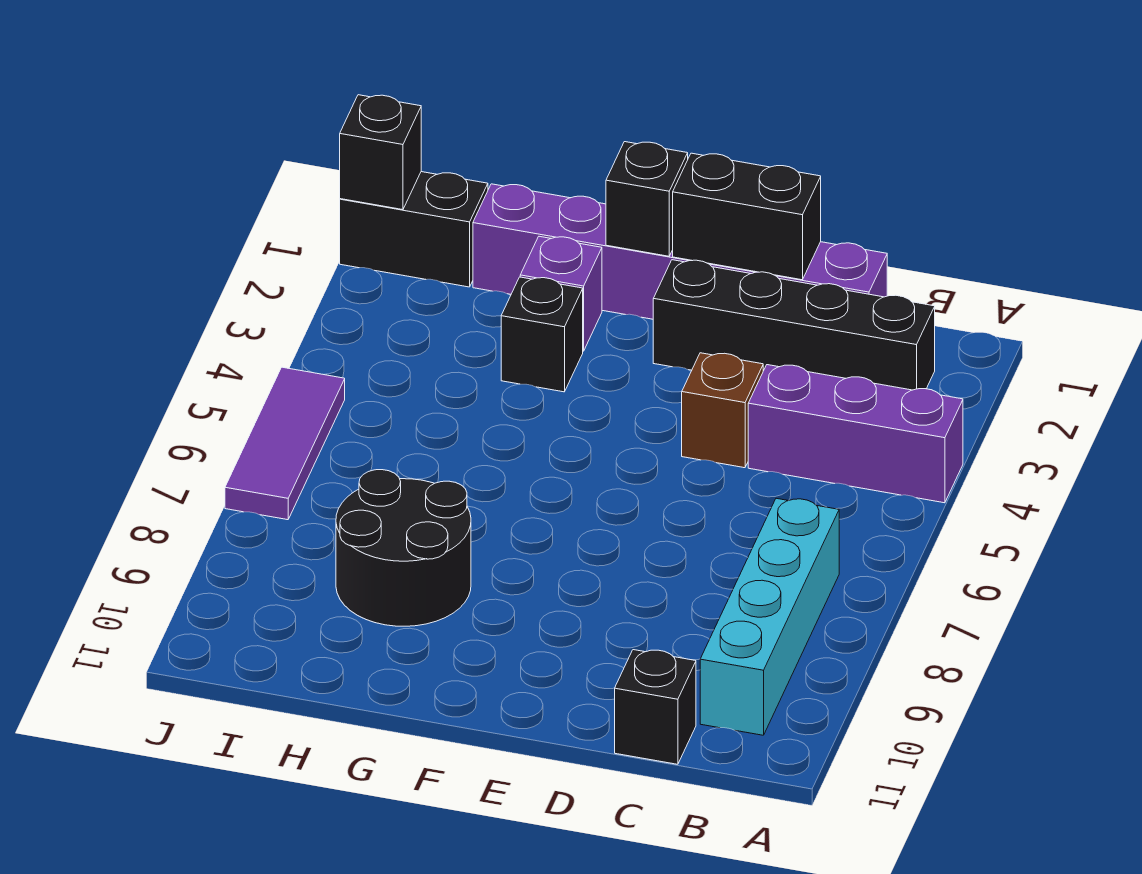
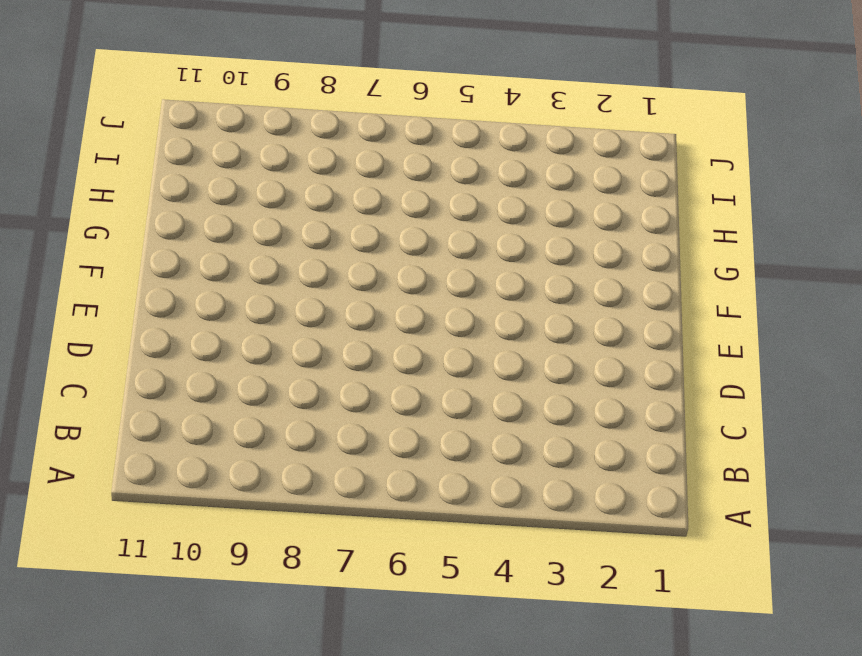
none -> purple 1x3 brick [748,365,963,503]
none -> black 1x4 brick [653,260,935,390]
none -> cyan 1x4 brick [700,498,839,735]

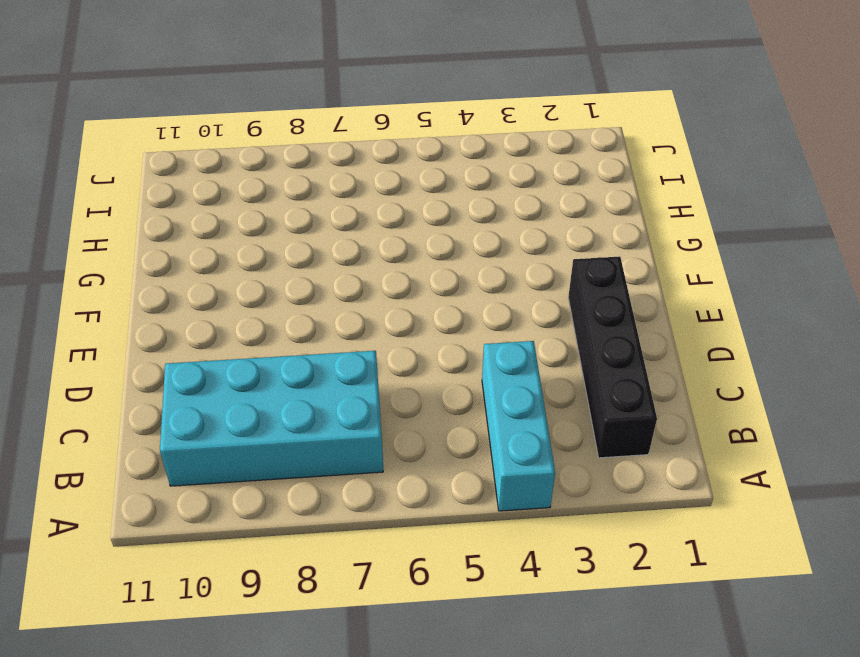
cyan 1x3 brick [482,341,555,511] -> purple 1x3 brick [748,365,963,503]
cyan 2x4 brick [160,351,383,486] -> cyan 1x4 brick [700,498,839,735]
none -> purple 1x6 brick [473,184,887,319]
none -> black 1x1 brick [615,650,696,764]
none -> brown 1x1 brick [682,353,763,468]

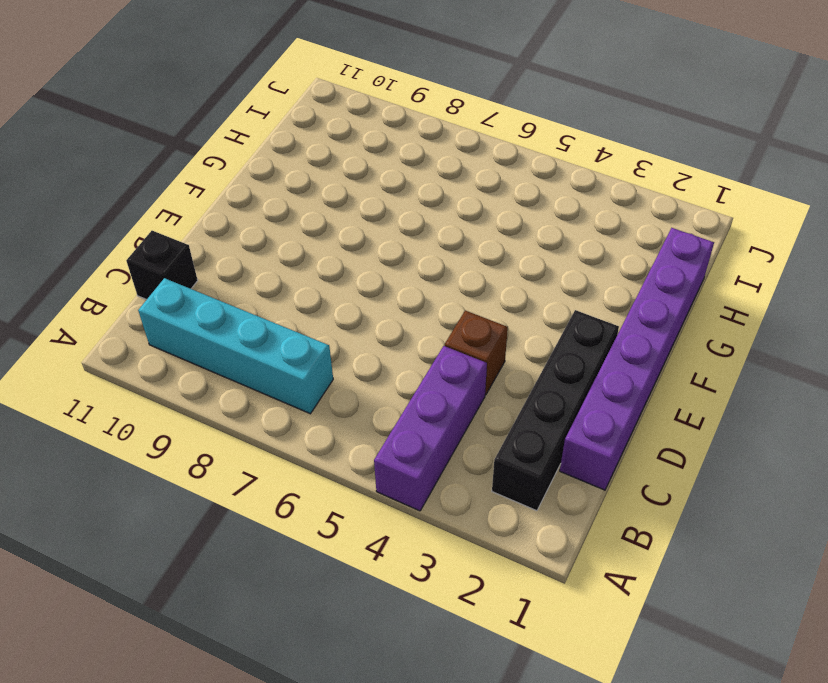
none -> purple 1x1 brick [520,236,602,351]
none -> black 1x1 brick [501,277,583,392]
none -> black 2x2 round brick [336,470,471,626]

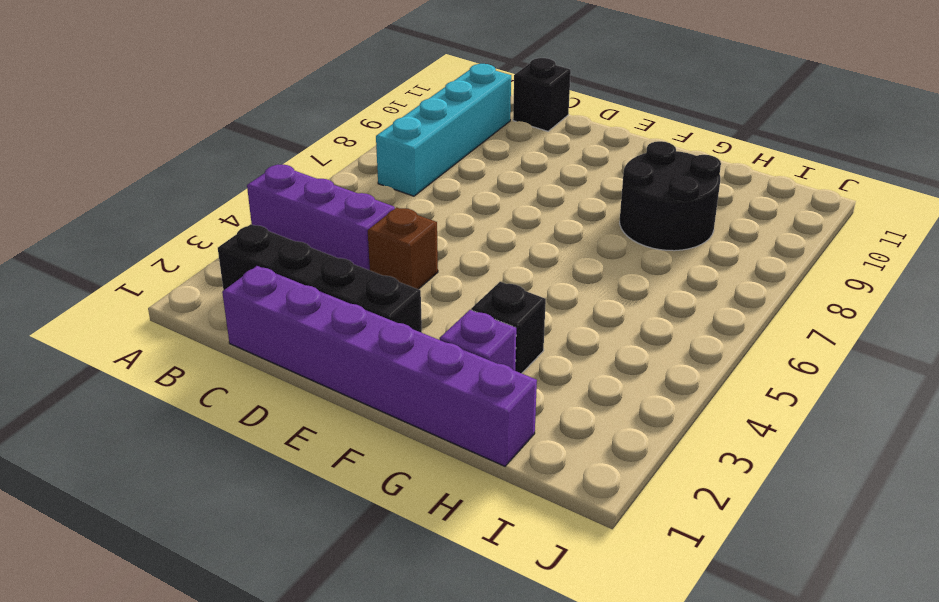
none -> black 1x2 brick [340,172,488,287]
none -> purple 1x3 tile [225,367,345,520]
none -> black 1x2 brick [673,153,821,280]

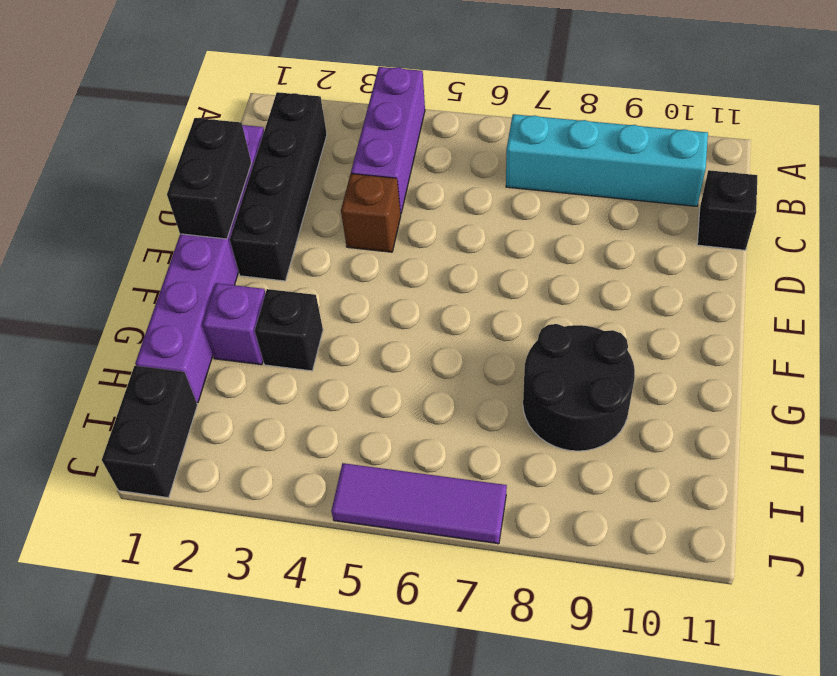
none -> black 1x1 brick [606,142,688,256]
none -> black 1x1 brick [340,95,421,210]

